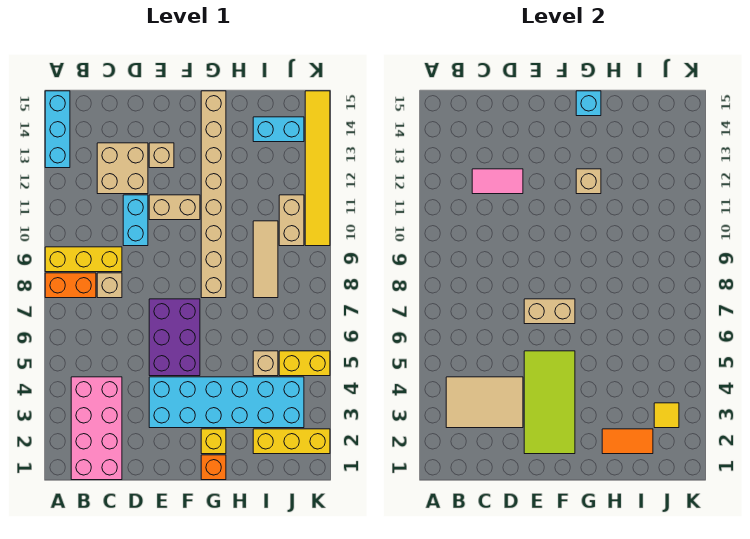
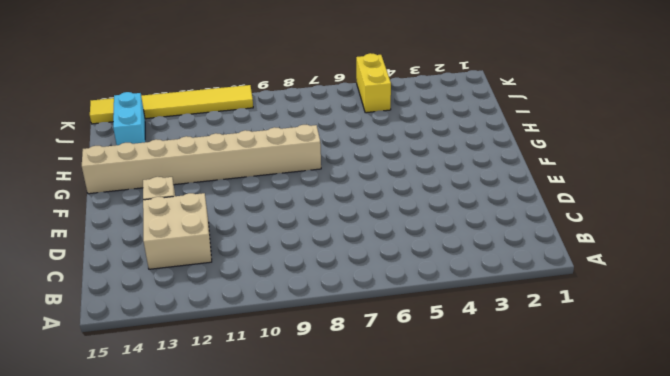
none -> orange 1x2 brick [45,273,96,298]
none -> yellow 1x3 brick [45,247,122,272]
none -> cyan 1x3 brick [45,91,70,168]

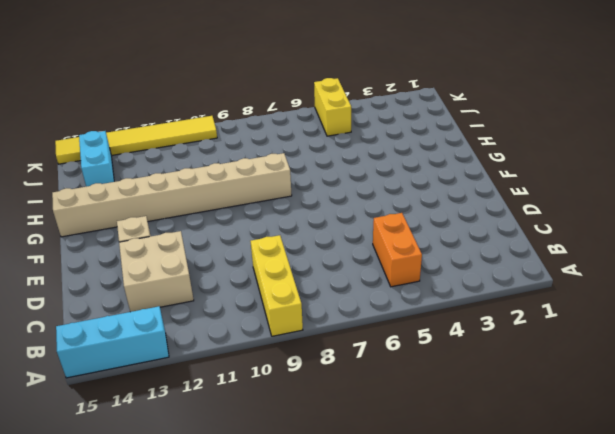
orange 1x2 brick [373,213,422,287] -> orange 1x2 brick moved to [45,273,96,298]
none -> pink 2x4 brick [71,377,122,480]
none -> tan 1x1 brick [97,273,122,298]
none -> cyan 1x2 brick [123,195,148,246]

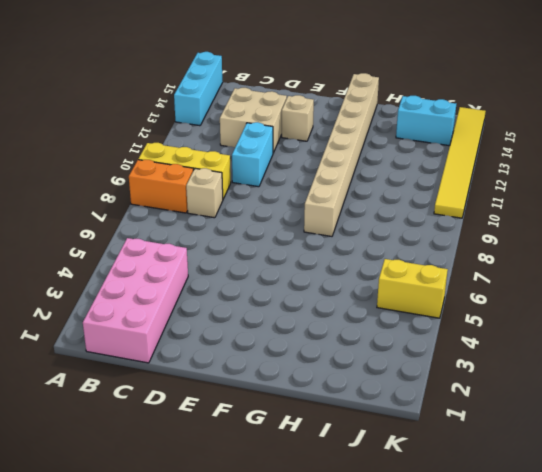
none -> cyan 2x6 brick [149,377,304,428]
none -> purple 2x3 brick [149,299,200,376]
none -> tan 1x2 brick [149,195,200,220]

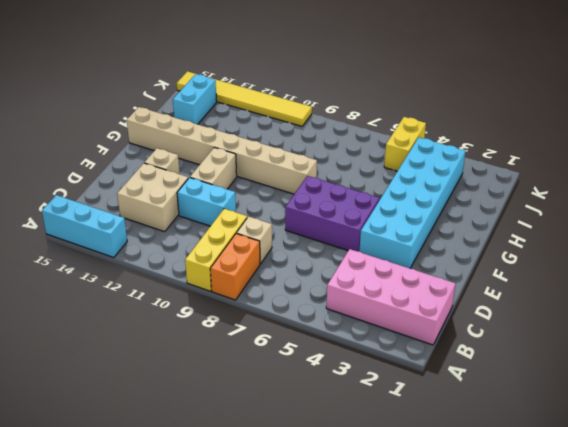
none -> orange 1x1 brick [201,455,226,480]
none -> yellow 1x1 brick [201,429,226,454]
none -> yellow 1x3 brick [253,429,330,454]

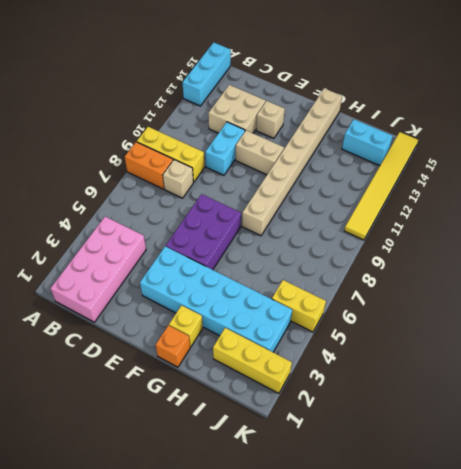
none -> tan 1x1 brick [253,351,278,376]
none -> tan 1x3 tile [253,221,278,298]
none -> tan 1x2 brick [279,195,304,246]

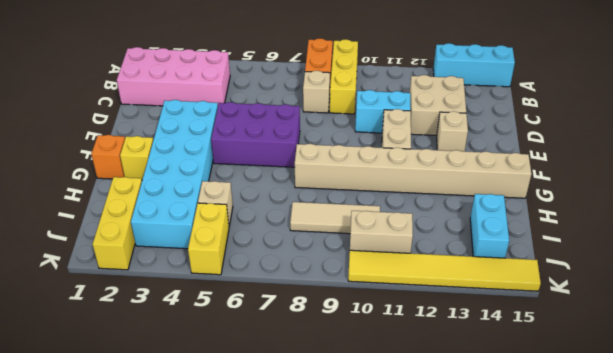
none -> tan 2x3 tile [446,377,523,428]
none -> pink 1x2 tile [472,169,523,194]
none -> lime 2x4 tile [524,351,575,454]

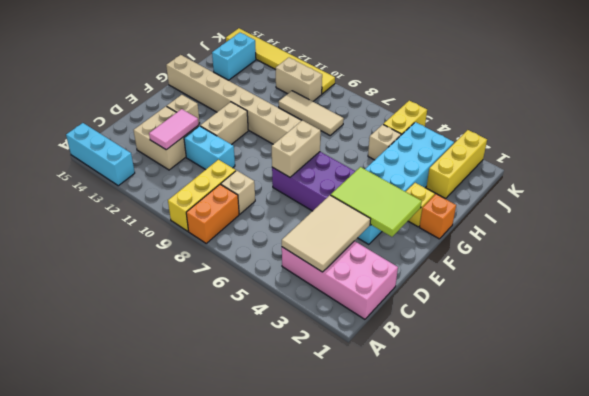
lime 2x3 tile [331,167,422,237] -> lime 2x4 tile [524,351,575,454]
none -> tan 1x1 brick [576,169,601,194]
none -> cyan 1x1 brick [576,91,601,116]
none -> orange 1x2 tile [602,429,653,454]

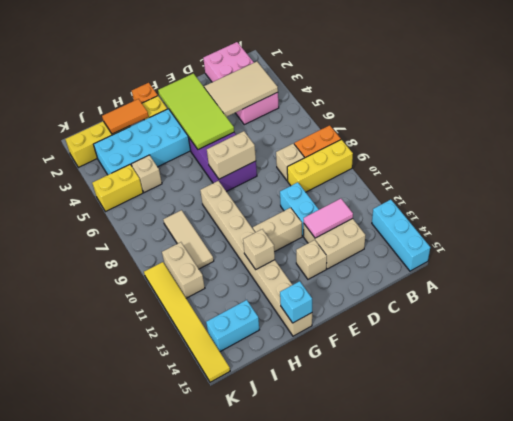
none -> yellow 1x1 tile [654,403,679,428]

